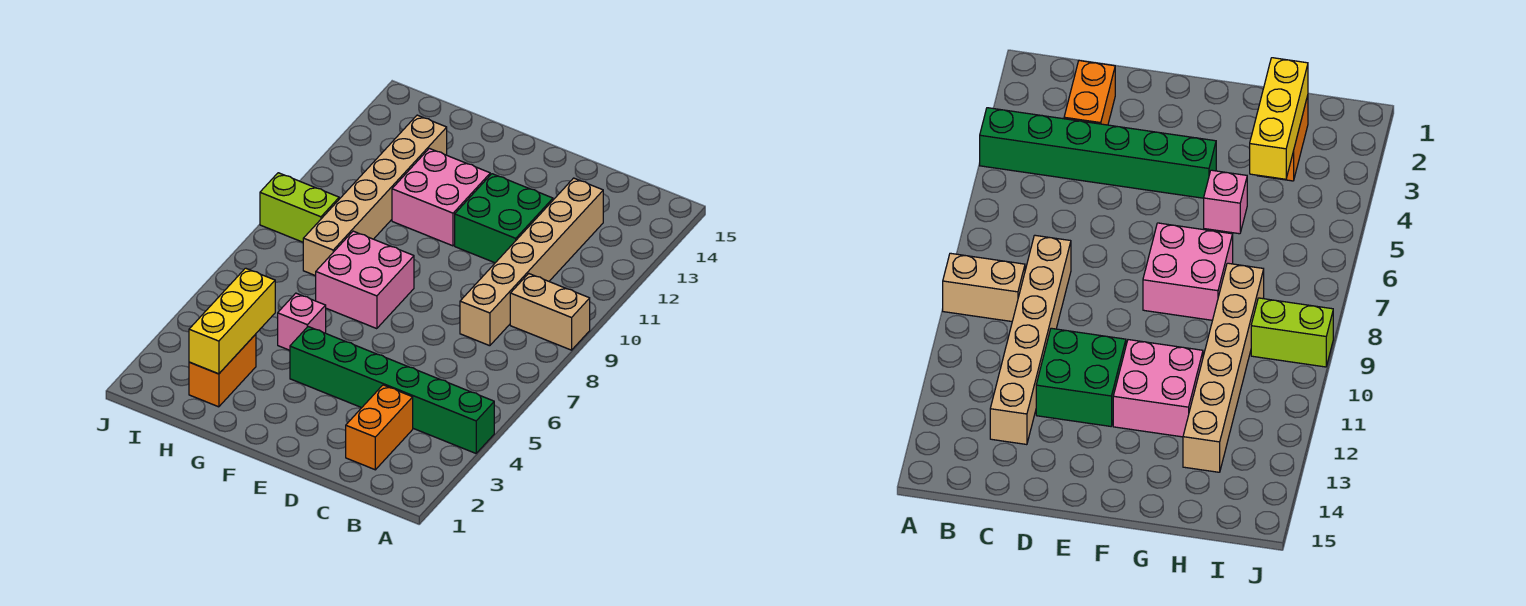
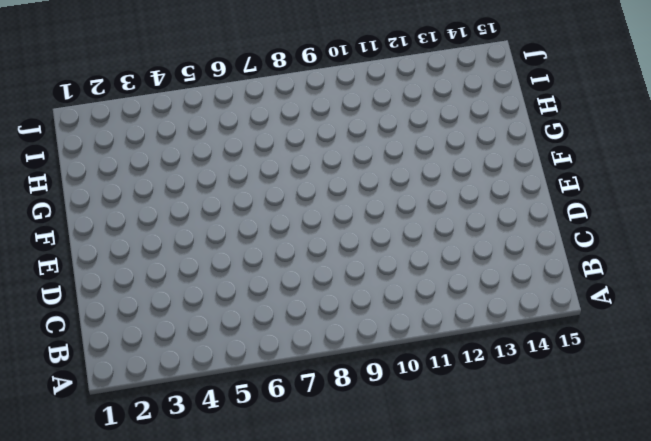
none -> green 1x6 brick [290,327,494,453]
none -> tan 1x2 brick [510,273,590,350]
none -> orange 1x2 brick [346,385,413,470]

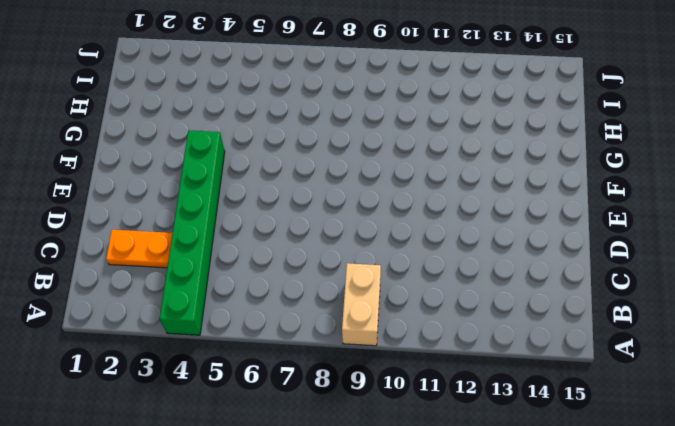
orange 1x2 plate [106,230,172,268] -> orange 1x2 brick [346,385,413,470]
none -> tan 1x6 brick [460,178,603,346]
none -> green 2x2 brick [455,174,553,263]
none -> pink 2x2 brick [316,231,414,329]

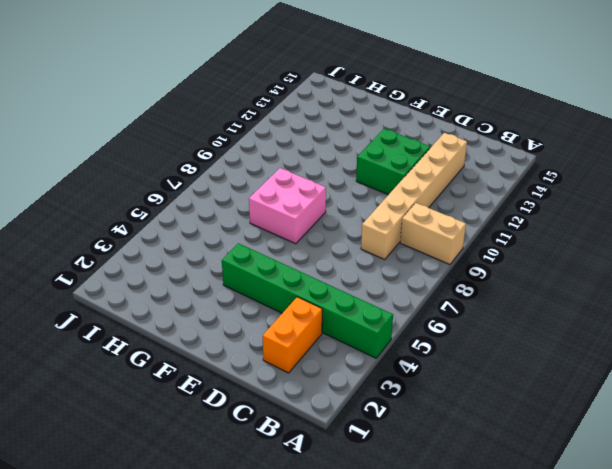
none -> pink 2x2 brick [392,148,490,246]
none -> pink 1x1 brick [278,293,326,350]
none -> orange 1x2 brick [189,334,256,407]

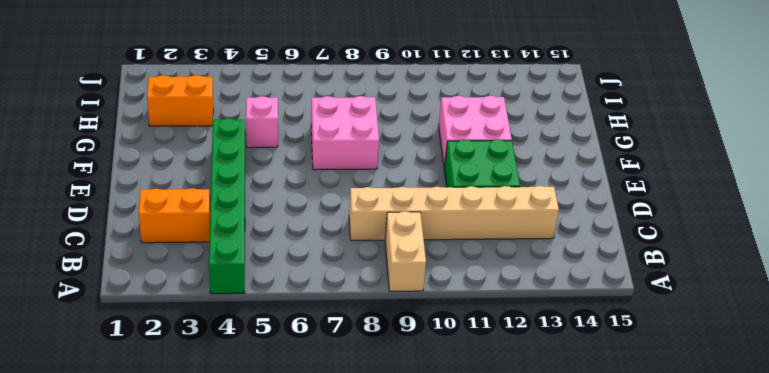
none -> tan 1x6 brick [303,115,447,276]
none -> lime 1x2 brick [260,173,339,242]
none -> yellow 1x3 brick [189,268,275,374]

